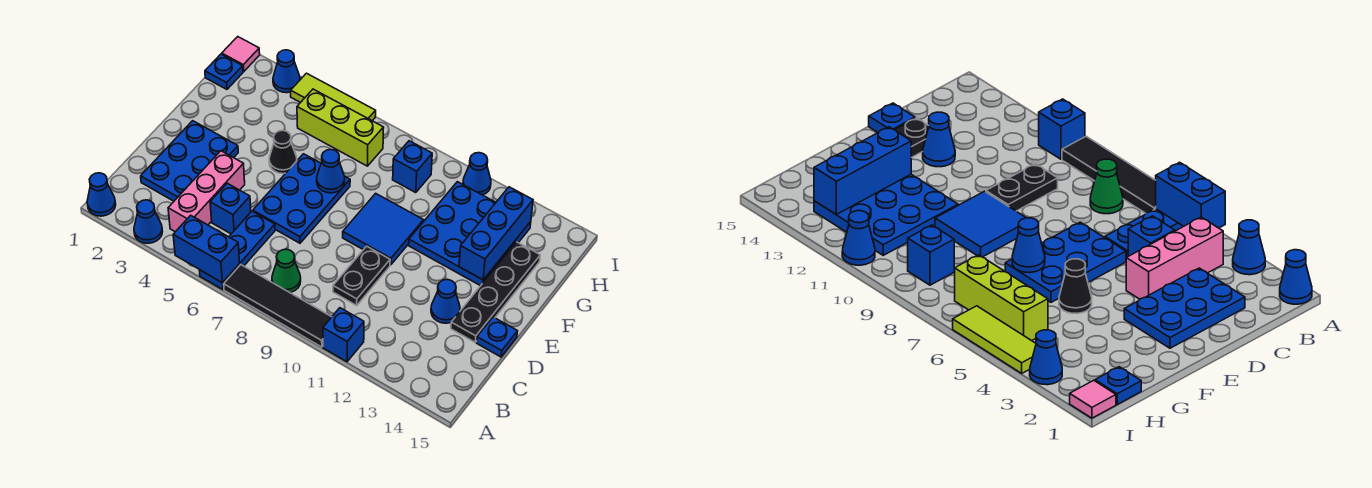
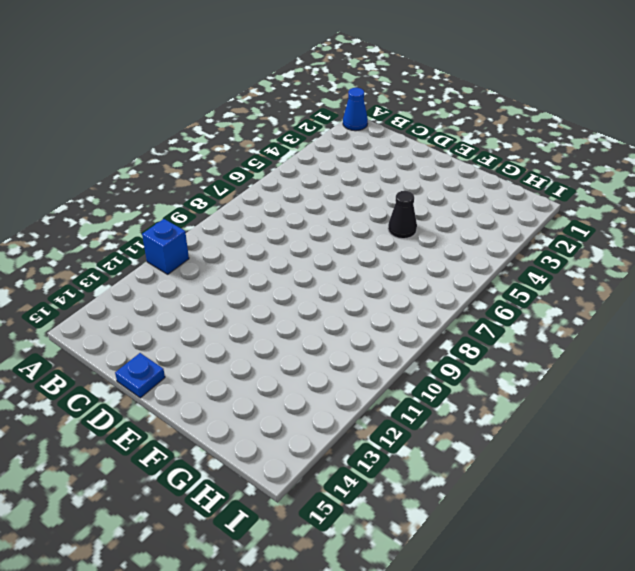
none -> blue 1x1 cone [134,200,163,243]
none -> blue 1x3 plate [199,211,275,290]
none -> black 1x4 tile [224,265,331,347]

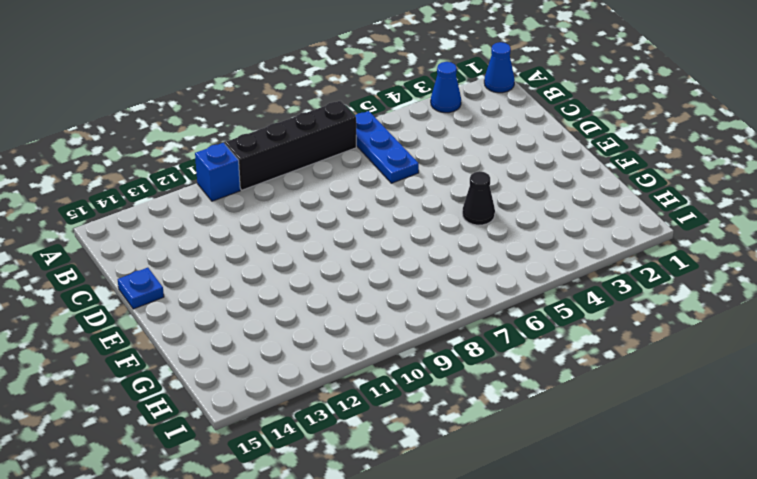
black 1x4 brick [225,101,356,190] -> black 1x4 tile [224,265,331,347]
none -> pink 1x3 brick [168,151,245,232]
none -> green 1x1 cone [272,249,301,293]
none -> blue 2x3 plate [141,121,238,201]

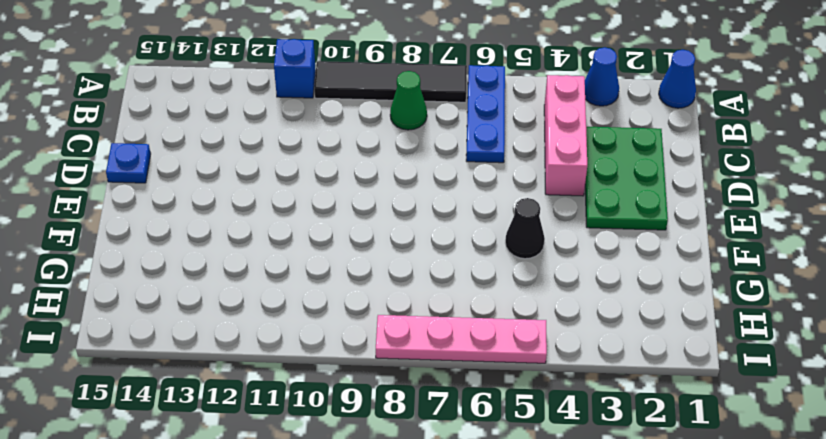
green 2x3 plate [585,127,668,230] -> blue 2x3 plate [141,121,238,201]
pink 1x4 plate [376,315,547,363] -> lime 1x3 tile [291,73,376,121]
none -> blue 1x1 brick [210,183,251,234]
none -> black 1x2 plate [333,246,390,305]
none -> blue 2x3 plate [253,154,350,243]

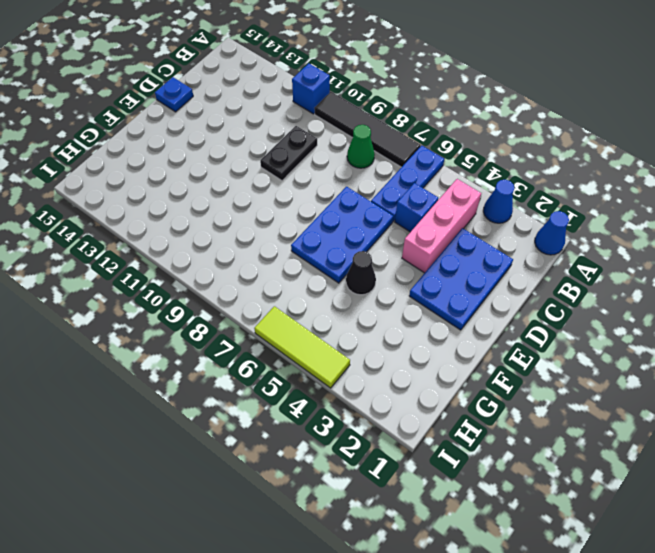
none -> blue 1x1 cone [431,279,460,323]
none -> black 1x4 plate [451,242,540,342]
none -> blue 2x2 tile [343,193,424,265]

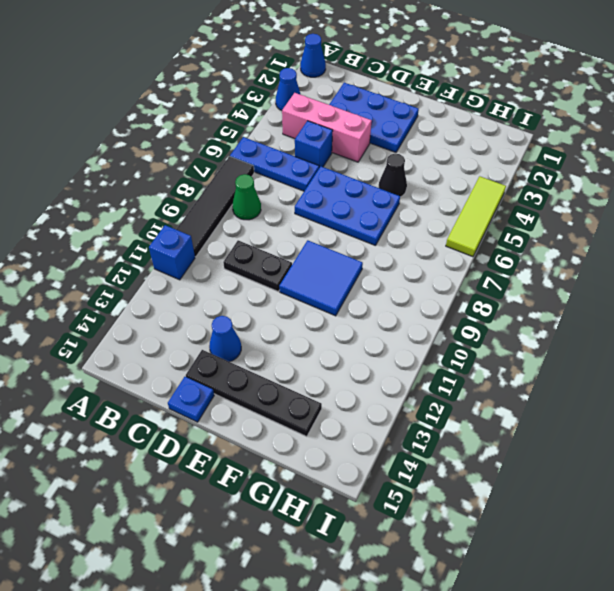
none -> blue 3x3 plate [409,182,531,286]
none -> blue 1x1 plate [205,54,243,89]
none -> lime 1x3 brick [297,89,384,166]

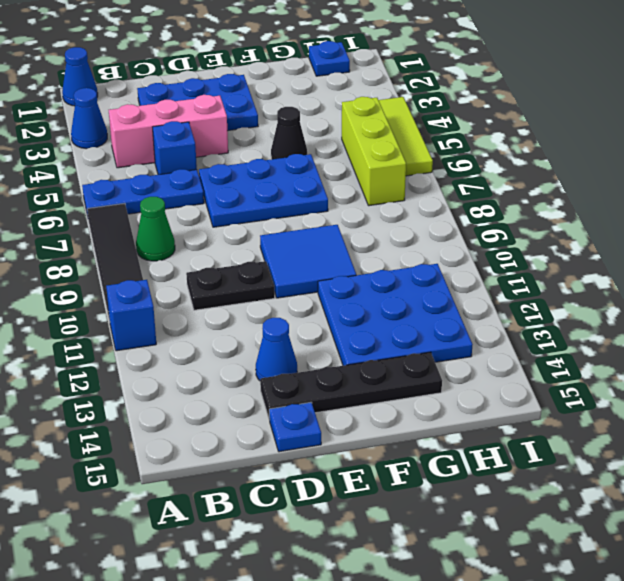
none -> blue 1x1 brick [393,141,432,193]
none -> pink 1x1 tile [222,37,260,72]
none -> blue 1x1 cone [273,50,300,93]

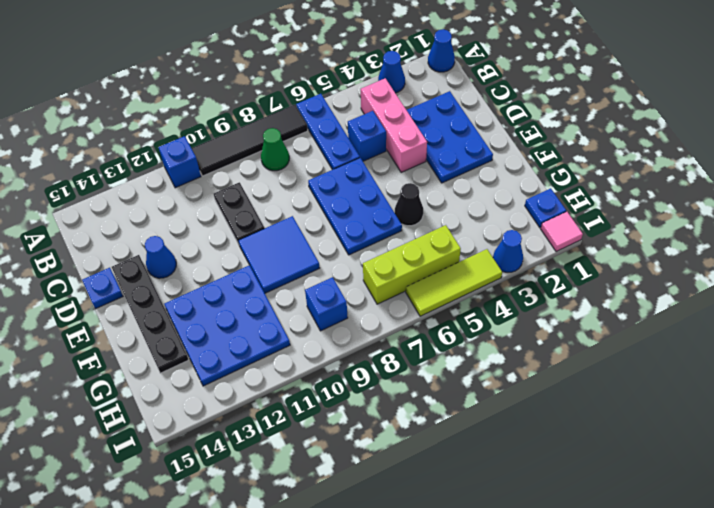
none -> blue 1x1 cone [463,153,491,195]
none -> blue 1x2 brick [173,215,240,283]
none -> blue 1x1 cone [317,149,345,193]

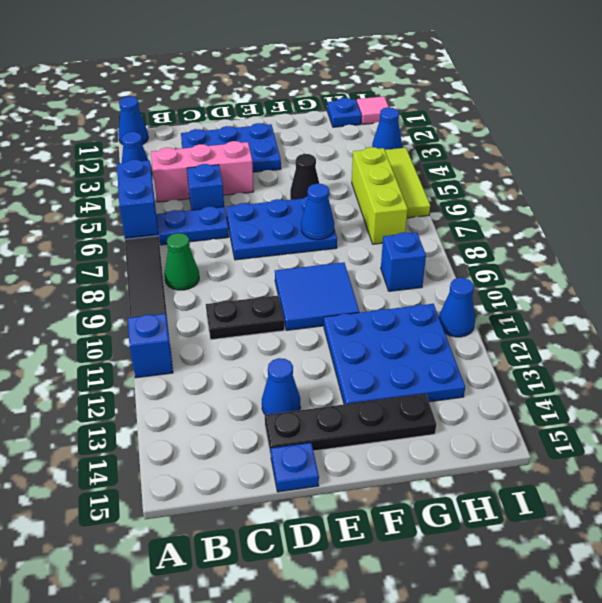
none -> blue 1x3 brick [459,187,533,280]

